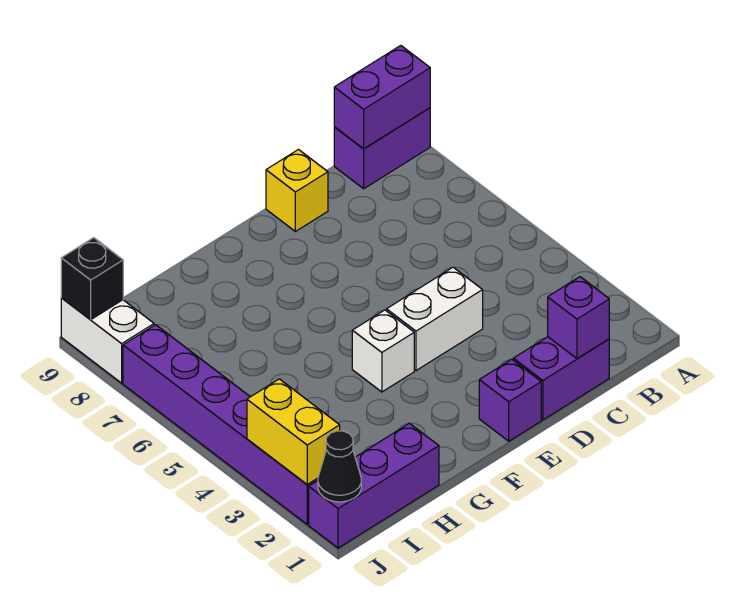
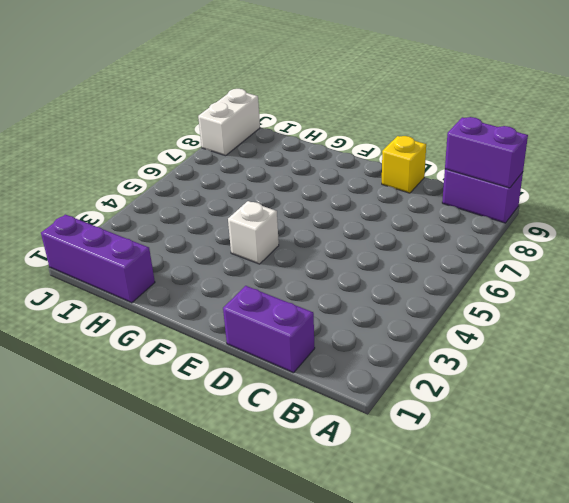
none -> white 1x2 brick [387,267,483,371]
none -> purple 1x1 brick [479,359,541,441]
none -> purple 1x6 brick [123,325,318,524]

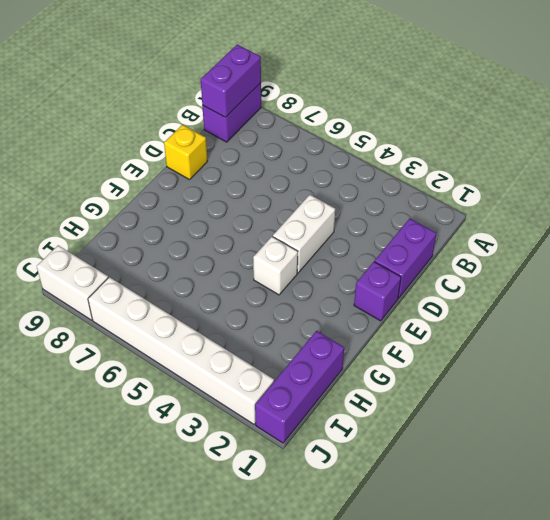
white 1x6 brick [88,277,274,424] -> purple 1x6 brick [123,325,318,524]
none -> purple 1x1 brick [548,277,609,359]
none -> black 1x1 cone [318,431,361,502]
none -> yellow 1x2 brick [247,379,340,485]

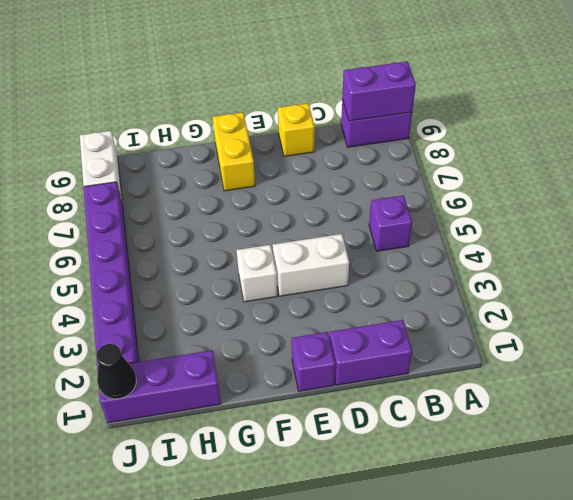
purple 1x1 brick [369,195,412,251] -> purple 1x1 brick moved to [548,277,609,359]
yellow 1x2 brick [213,112,255,191] -> yellow 1x2 brick moved to [247,379,340,485]
none -> black 1x1 brick [61,238,123,320]

